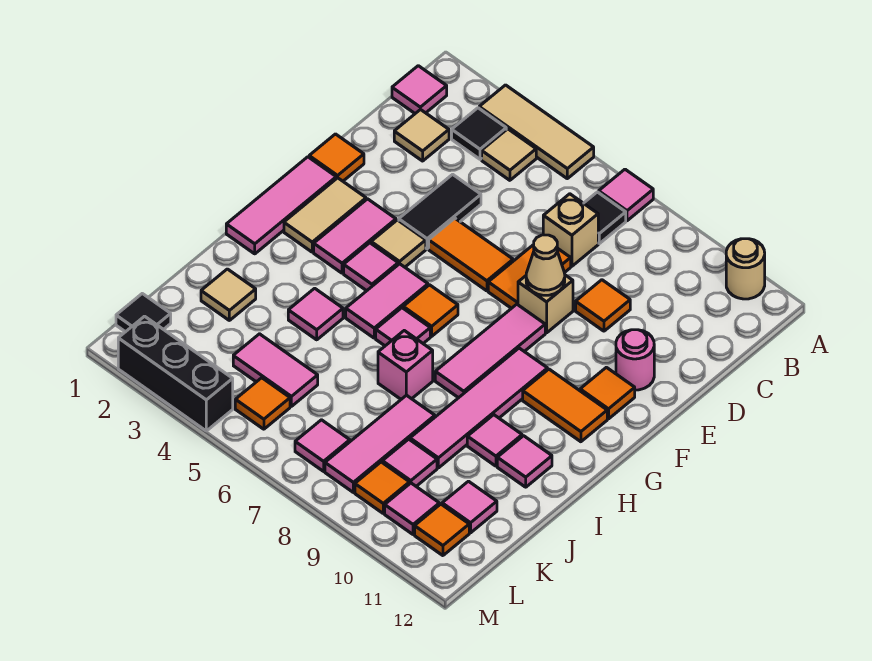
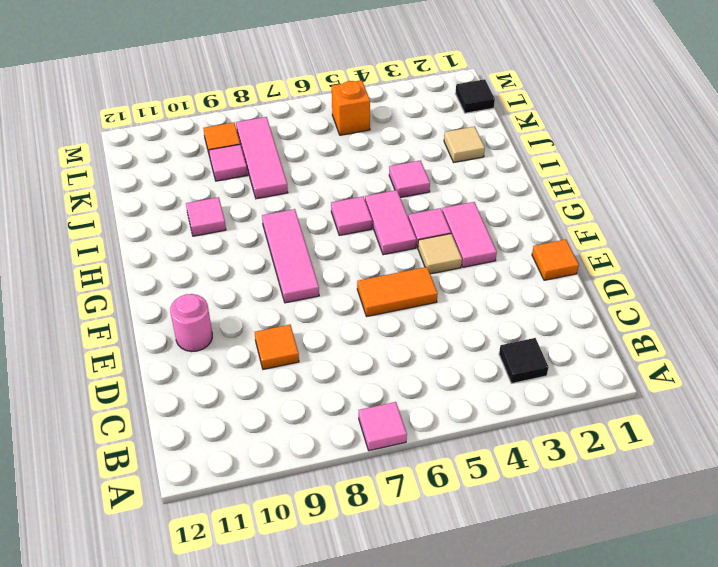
orange 1x1 brick [332,80,370,135] -> orange 1x1 tile [235,378,290,429]
none -> tan 1x3 tile [479,85,594,179]
none -> tan 1x1 round brick [726,239,765,299]
none -> pink 1x1 tile [392,66,447,113]
none -> tan 1x1 tile [482,129,536,180]

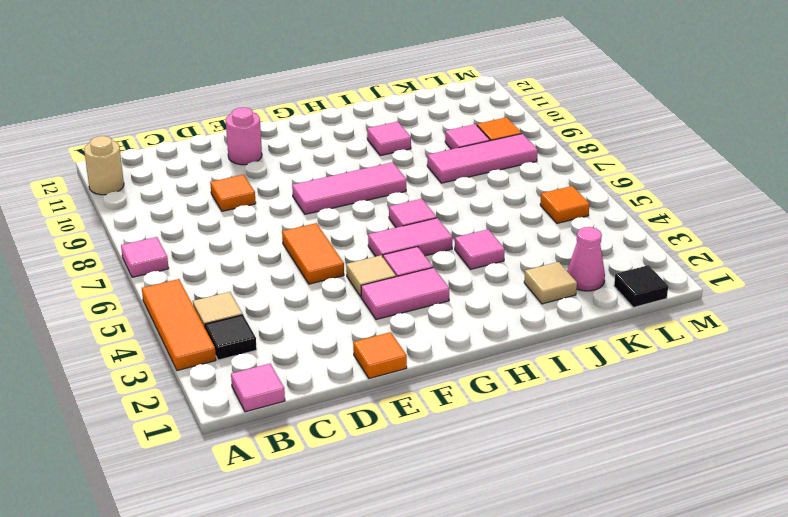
orange 1x3 tile [142,279,216,371] -> tan 1x3 tile [479,85,594,179]
pink 1x1 cone [567,227,605,291] -> none
none -> black 1x1 tile [584,192,626,244]
none -> tan 1x1 tile [394,109,449,161]
none -> tan 1x1 brick [543,194,598,266]
none -> black 1x2 tile [399,174,481,249]

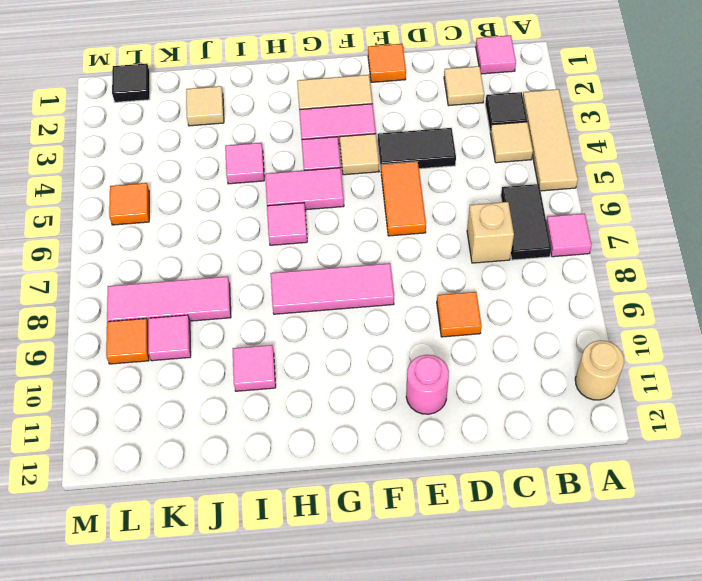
black 1x2 tile [501,184,551,260] -> black 1x1 tile [584,192,626,244]
none -> orange 1x2 tile [488,245,571,308]
none -> tan 1x1 brick [518,275,573,333]
none -> pink 1x3 tile [226,157,336,254]
none -> orange 1x1 tile [580,367,635,419]

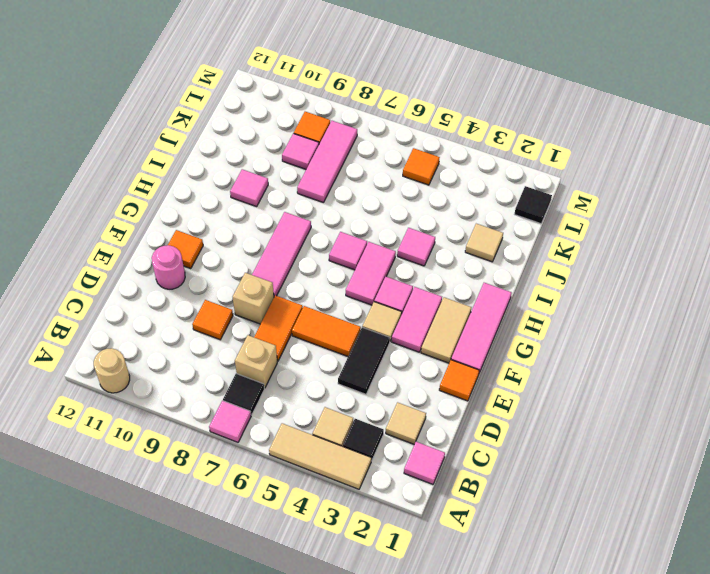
none -> orange 1x1 tile [403,285,458,336]
none -> pink 1x4 tile [410,348,548,468]
none -> orange 1x2 tile [523,369,607,442]
none -> pink 1x1 brick [378,331,433,399]

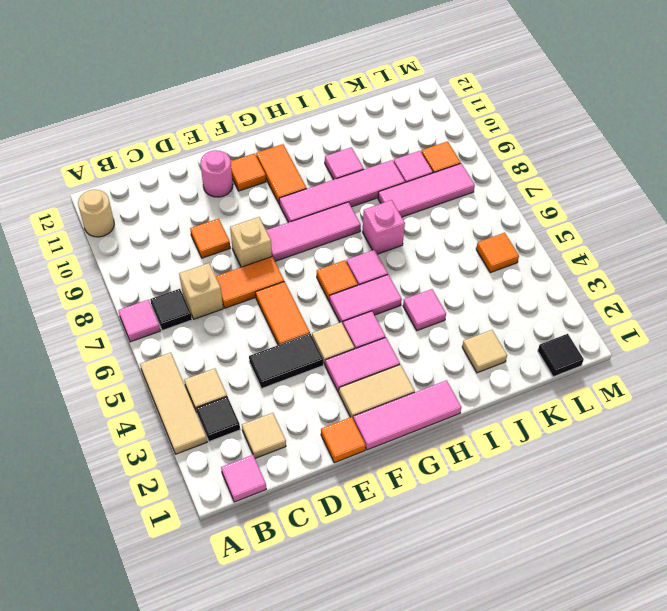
none -> pink 1x1 tile [497,436,552,487]
none -> pink 1x2 tile [233,334,318,406]
none -> pink 1x1 tile [442,481,497,533]
none -> pink 1x1 tile [295,420,350,471]

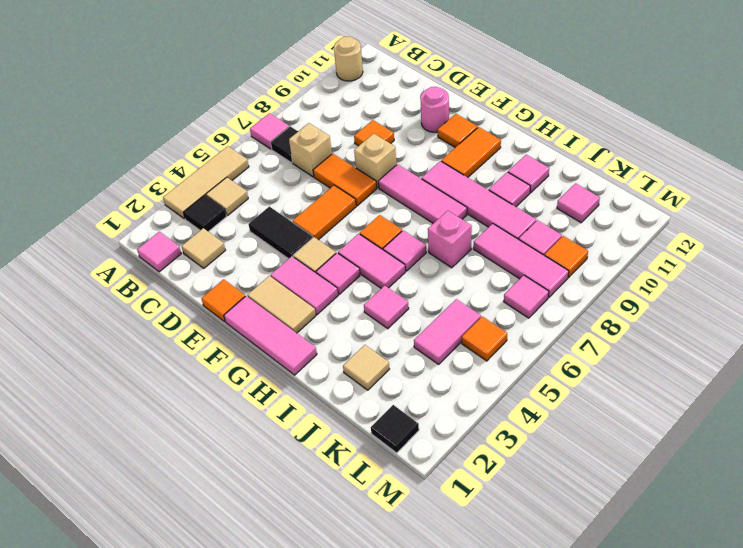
none -> pink 1x1 tile [385,483,439,534]
none -> orange 1x1 tile [415,504,469,556]
none -> black 1x3 brick [118,316,233,431]
none -> tan 1x1 cone [526,235,565,295]

